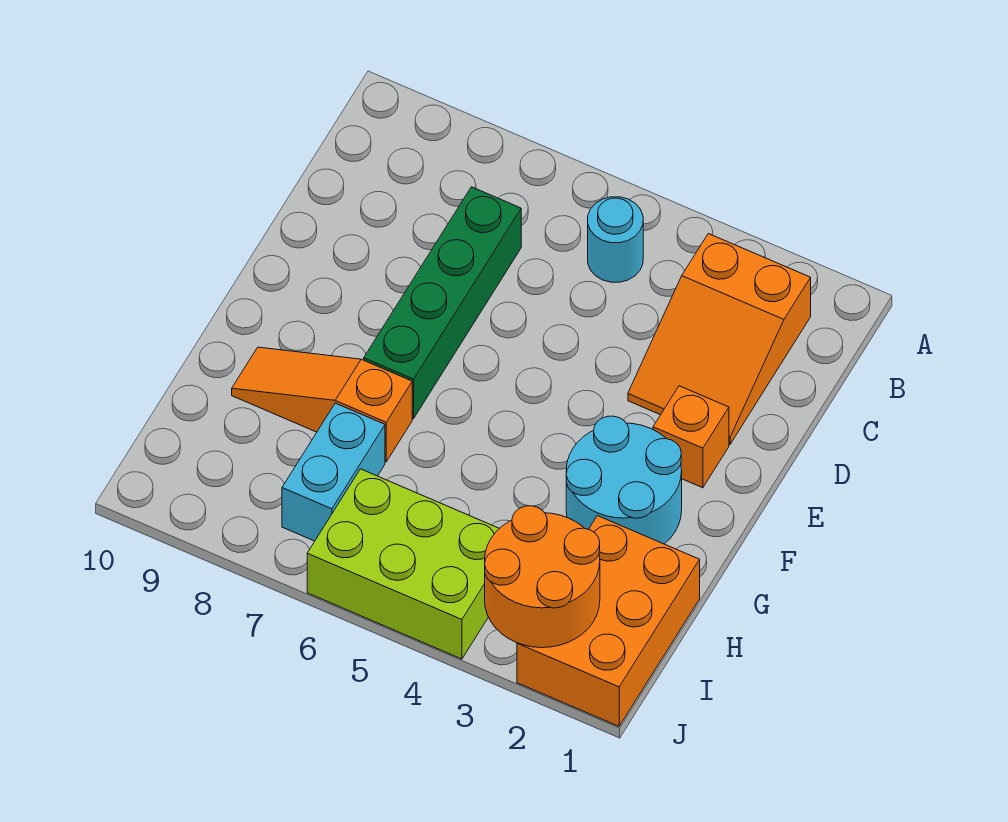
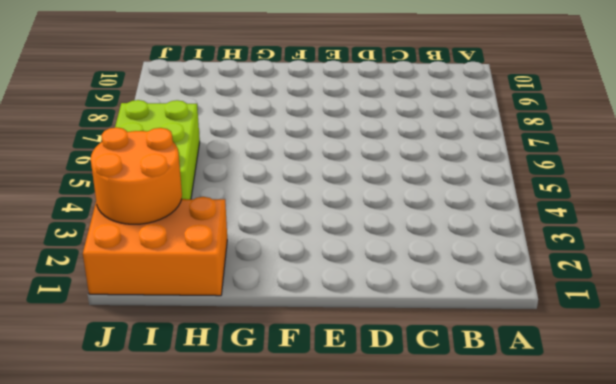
none -> orange 2x3 slope [628,234,811,444]
none -> cyan 1x1 round brick [588,197,643,282]

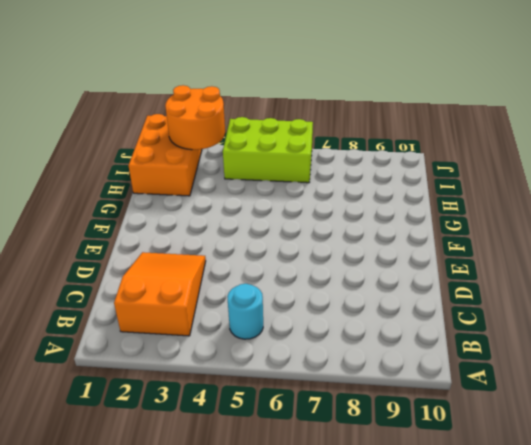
none -> green 1x4 brick [364,187,521,419]
none -> orange 1x1 brick [653,386,729,488]

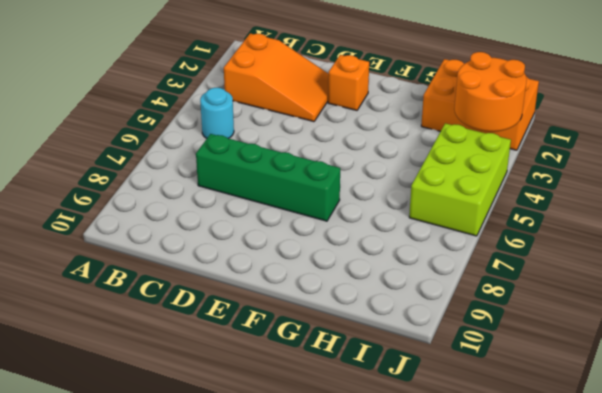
none -> cyan 2x2 round brick [566,416,682,544]
none -> orange 1x3 slope [232,347,412,462]

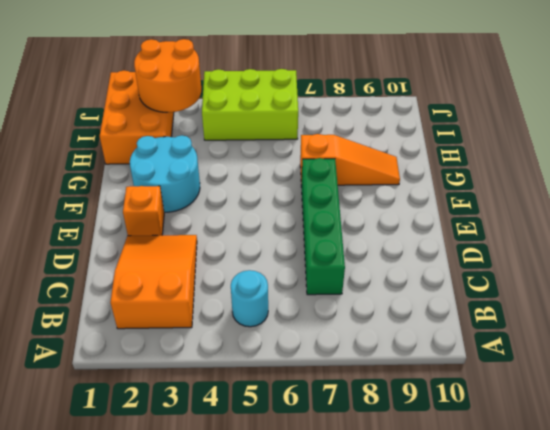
none -> cyan 1x2 brick [282,403,385,541]

